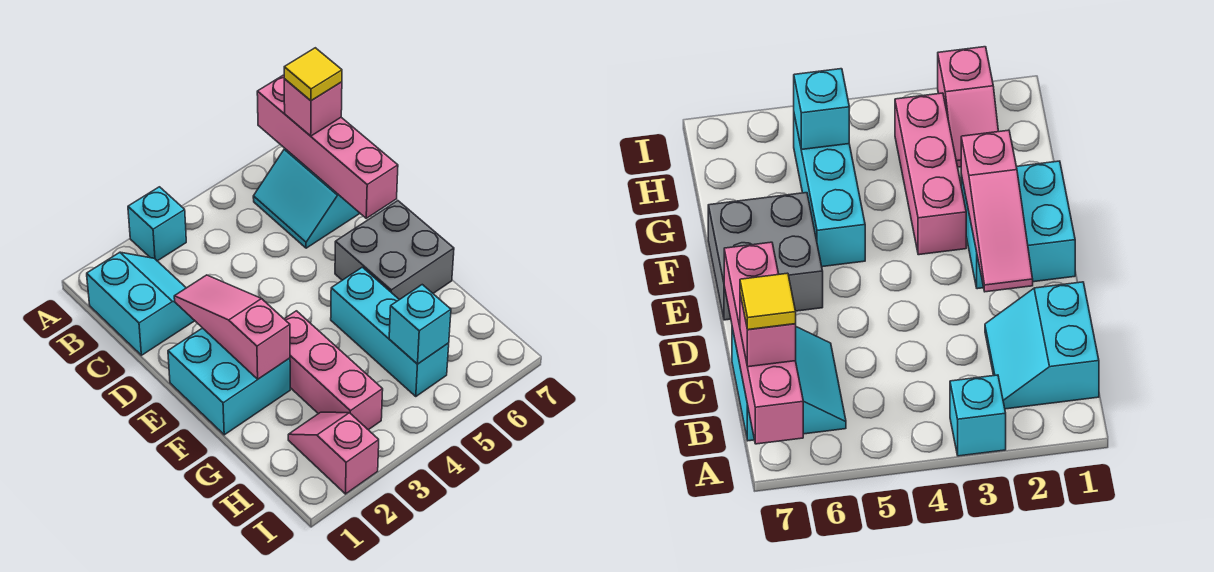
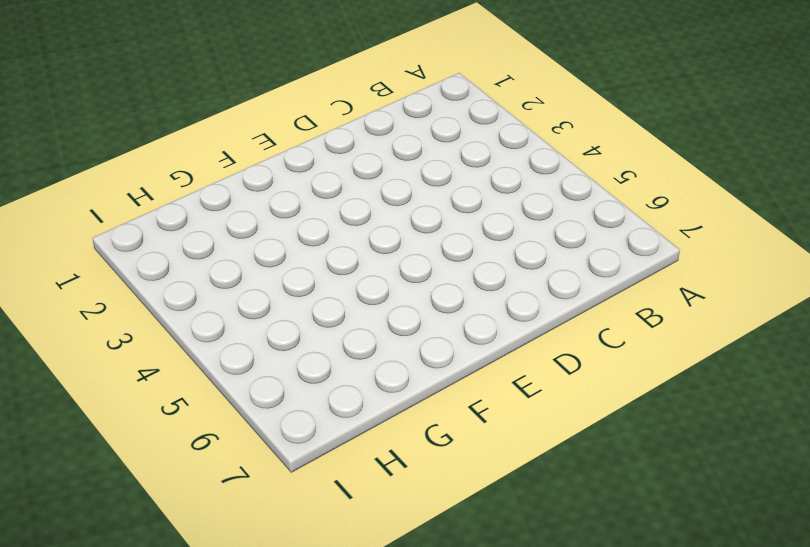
none -> cyan 1x1 brick [128,187,186,261]
none -> cyan 2x2 slope [87,252,195,355]
none -> cyan 2x2 slope [253,149,360,248]

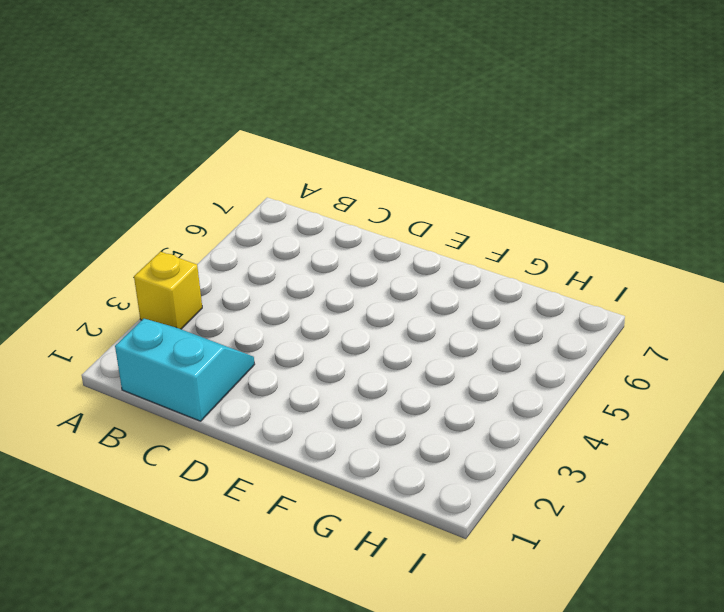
yellow 1x1 brick [134,252,202,329] -> cyan 1x1 brick [128,187,186,261]
none -> cyan 2x2 slope [253,149,360,248]
none -> cyan 2x2 brick [168,328,290,435]
none -> grey 2x2 brick [335,201,454,300]

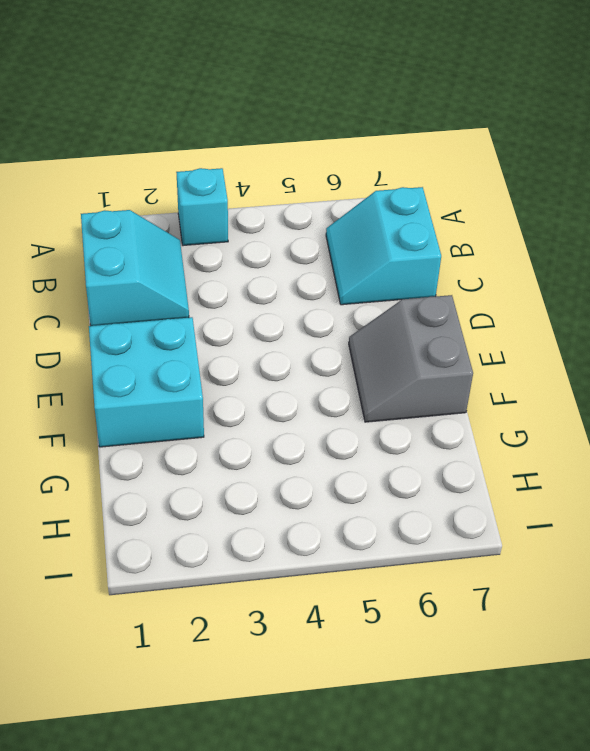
grey 2x2 slope [349,295,473,422] -> grey 2x2 brick [335,201,454,300]
none -> pink 1x3 brick [285,311,383,430]
none -> cyan 1x3 brick [331,267,449,397]
none -> pink 1x2 slope [288,412,379,494]

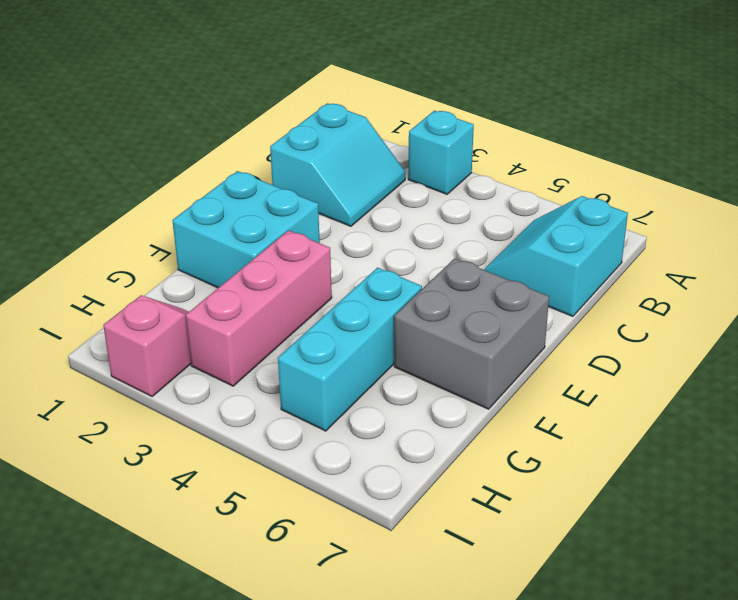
none -> pink 1x4 brick [257,75,398,218]
none -> pink 1x3 slope [174,275,290,379]
none -> cyan 1x1 brick [389,285,451,364]

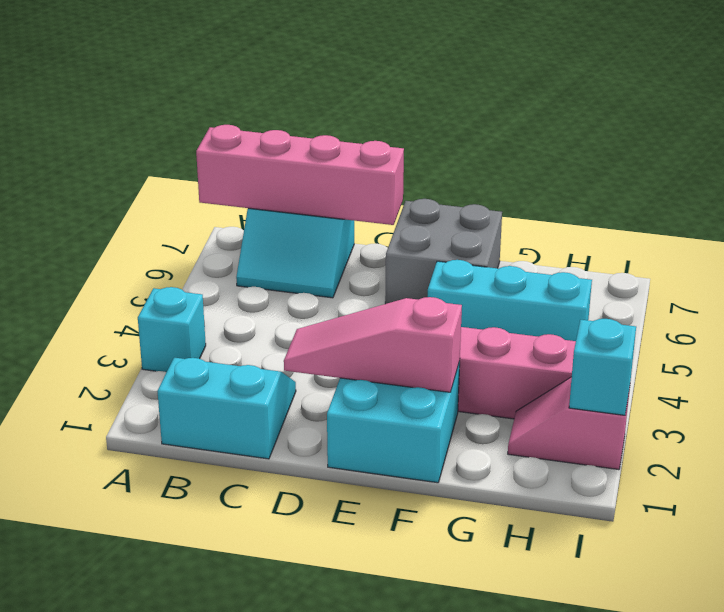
cyan 1x1 brick [569,319,636,415] -> cyan 1x1 brick moved to [389,285,451,364]
none -> pink 1x1 brick [284,79,342,136]
none -> yellow 1x1 tile [284,48,342,101]

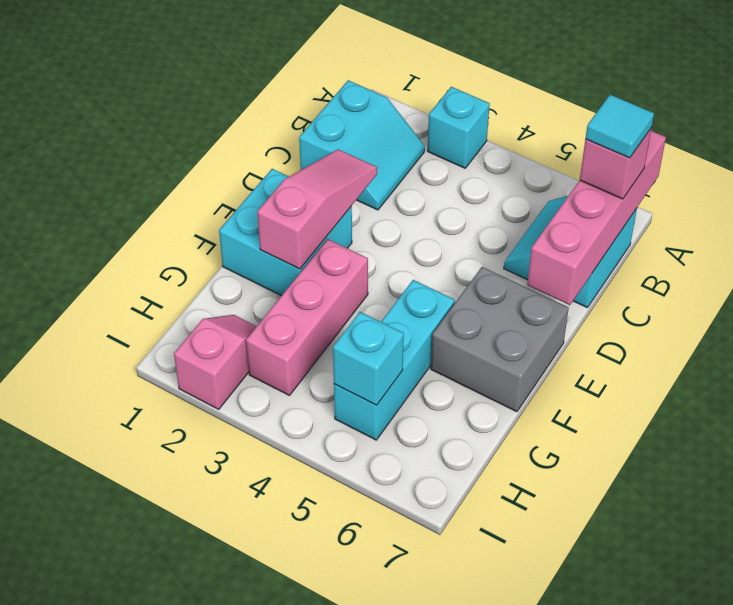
cyan 1x1 tile [585,95,654,158] -> yellow 1x1 tile [284,48,342,101]

